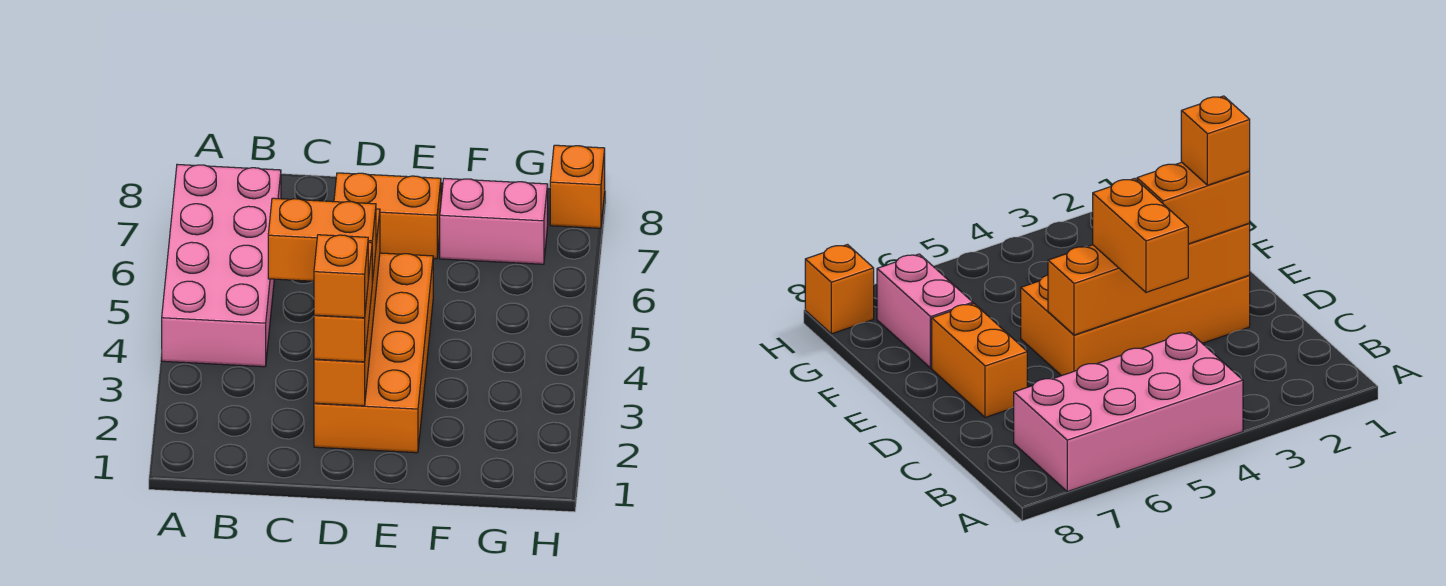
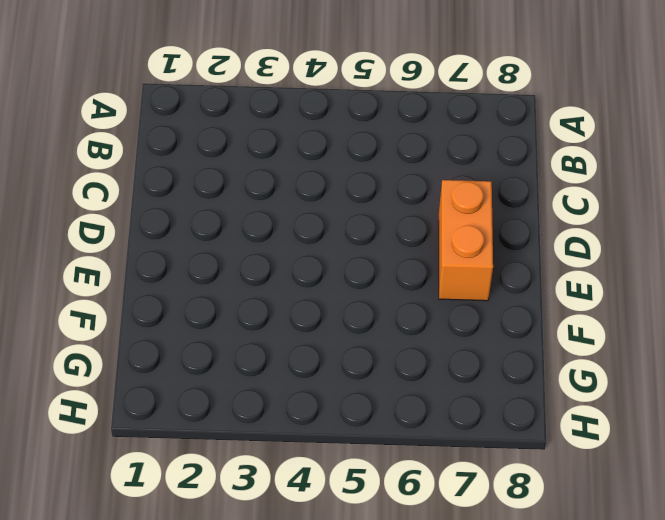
none -> pink 2x4 brick [162,164,281,367]
none -> orange 2x4 brick [314,253,433,453]

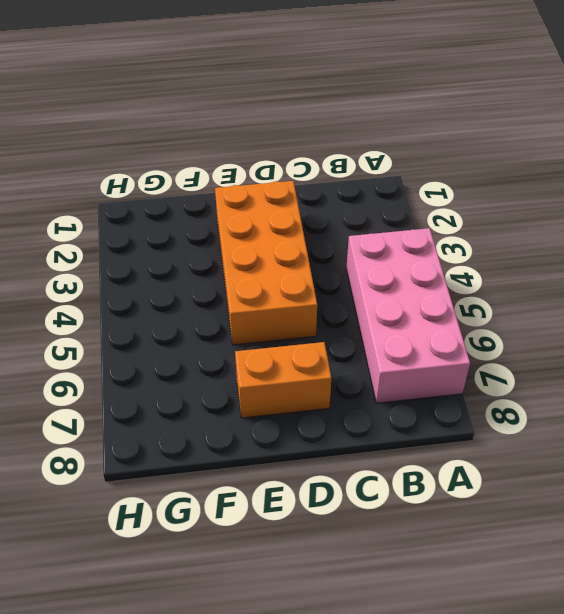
none -> pink 1x2 brick [440,178,548,264]
none -> orange 1x1 brick [550,145,605,228]

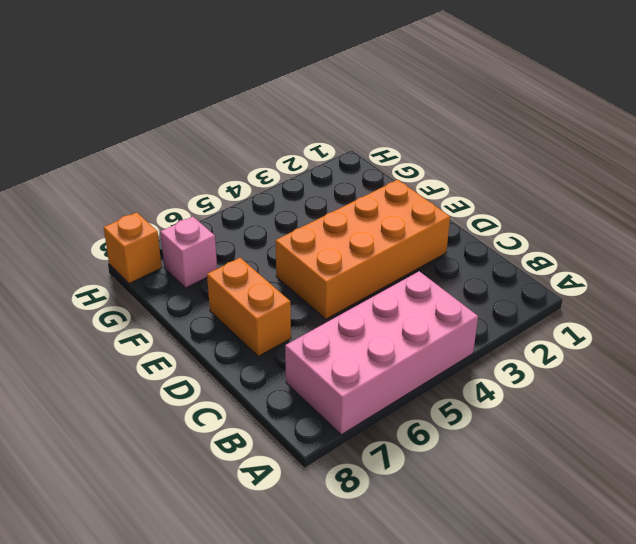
pink 1x1 brick [160,217,217,288] -> pink 1x2 brick [440,178,548,264]
none -> orange 1x4 brick [314,209,380,406]
none -> orange 1x2 brick [268,198,376,283]

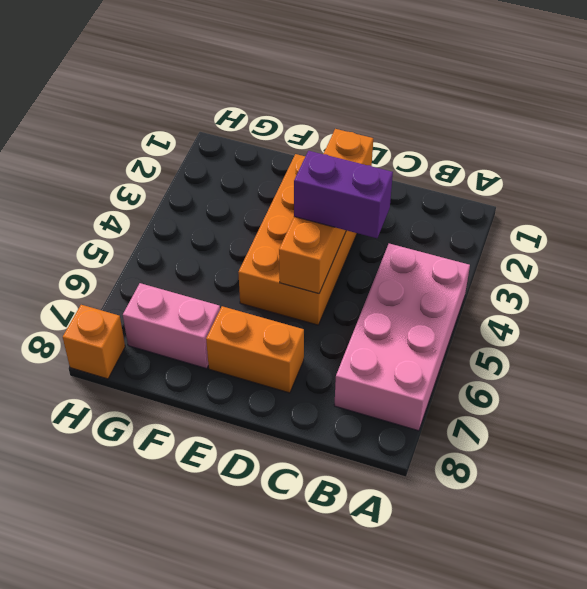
purple 1x2 brick [294,151,393,238] -> orange 1x2 brick [268,198,376,283]
none -> orange 1x2 brick [314,242,372,362]
none -> orange 1x1 brick [314,235,368,318]

